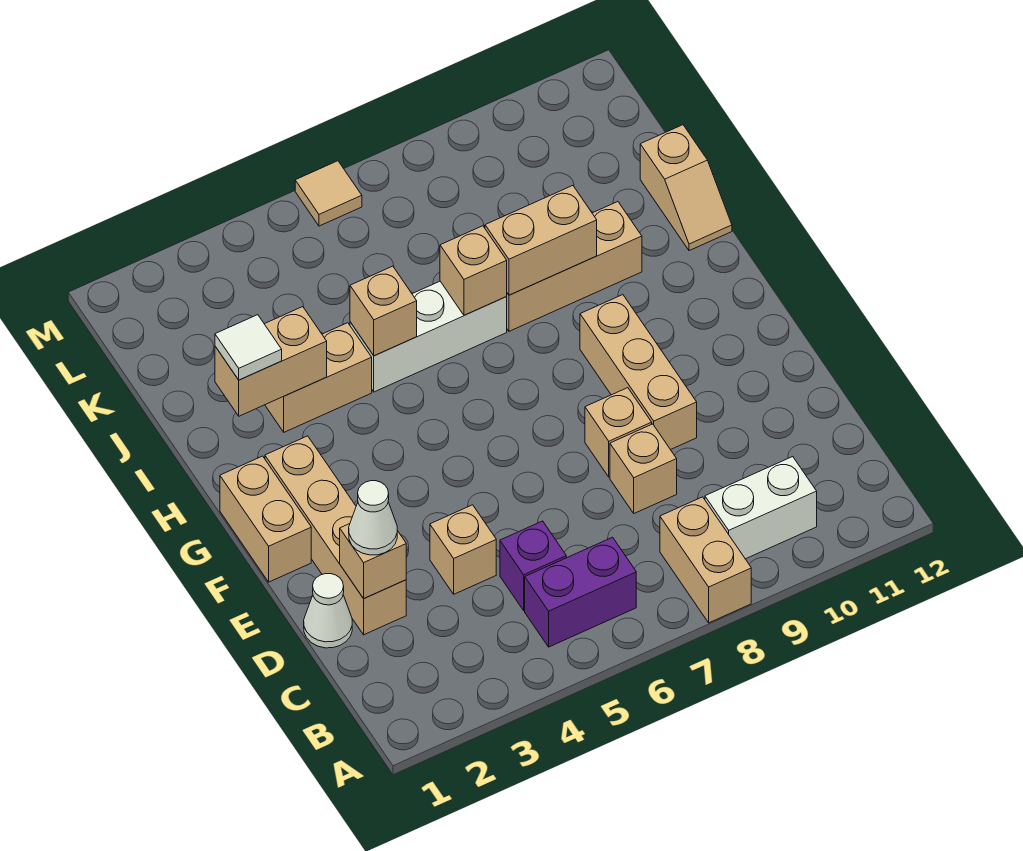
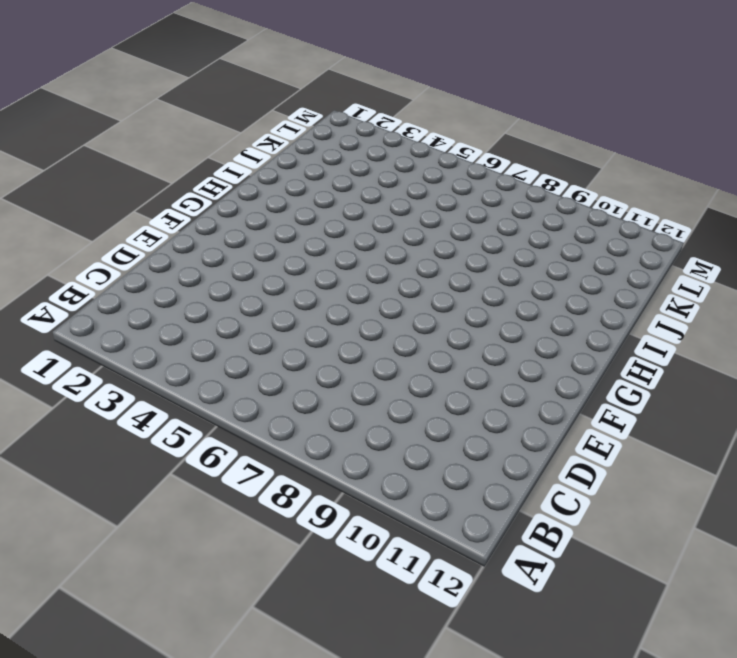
none -> tan 1x2 brick [660,497,751,623]
none -> purple 1x2 brick [525,537,636,647]
none -> white 1x2 brick [705,457,817,559]

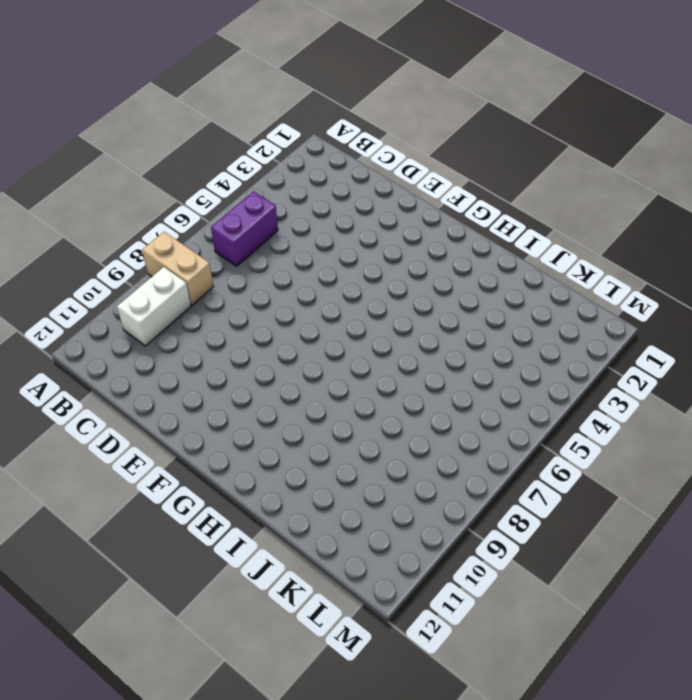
none -> purple 1x1 brick [500,521,566,610]
none -> white 1x1 cone [304,574,352,648]
none -> tan 1x4 brick [265,436,406,635]

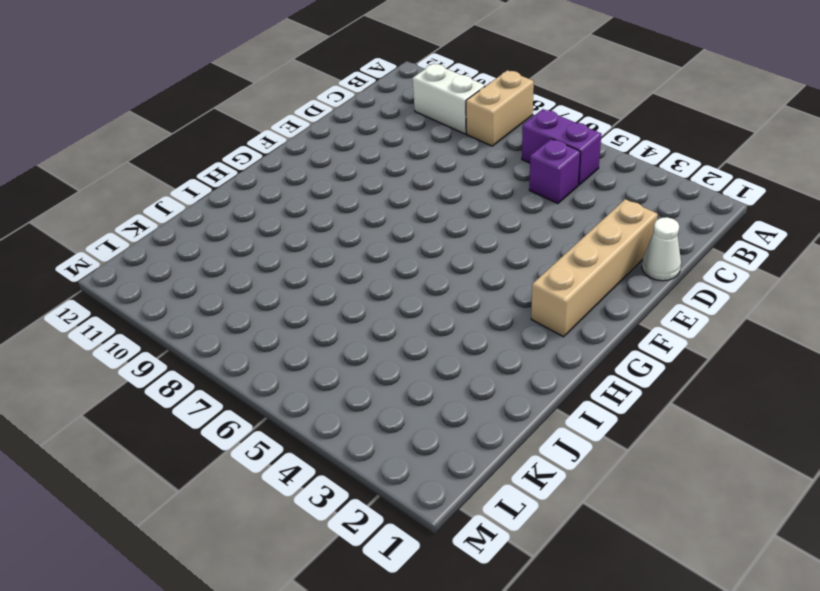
none -> tan 1x1 brick [430,505,496,594]
none -> tan 1x1 brick [610,424,677,513]
none -> tan 1x1 brick [585,388,652,477]

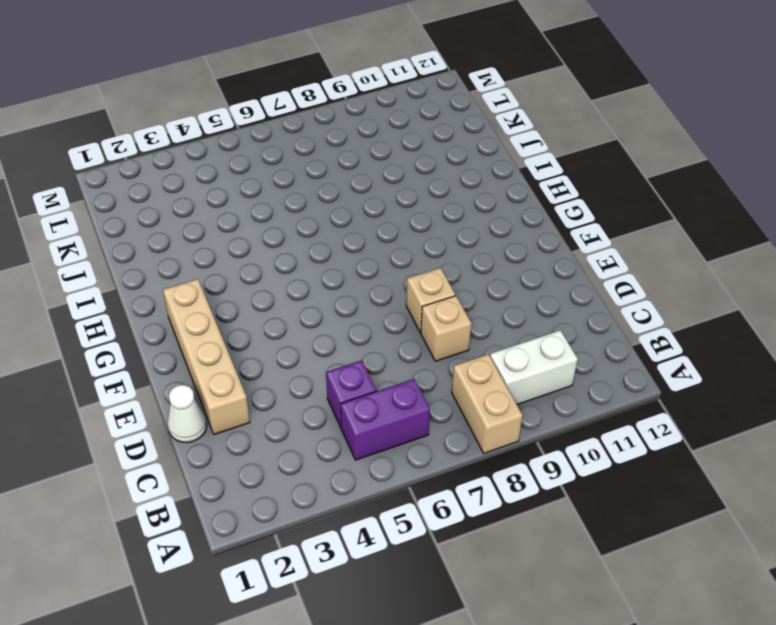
none -> tan 1x1 brick [430,505,496,594]
none -> tan 1x3 brick [580,295,697,450]
none -> tan 1x2 brick [220,456,311,582]

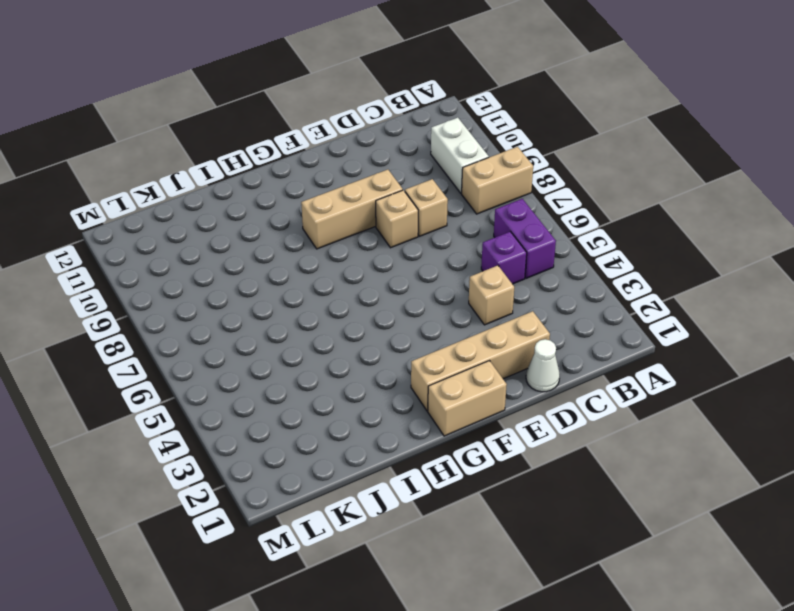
none -> tan 1x2 brick [265,323,372,432]
none -> white 1x3 brick [350,281,507,392]
none -> tan 1x3 brick [506,202,642,331]

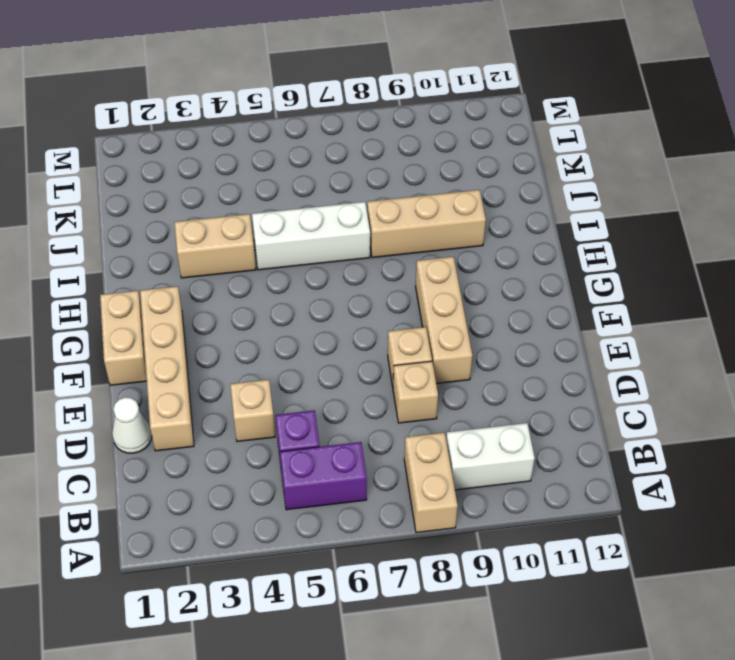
none -> tan 1x2 slope [640,125,732,251]
none -> tan 1x1 tile [295,161,362,226]
none -> tan 1x1 brick [340,524,406,598]

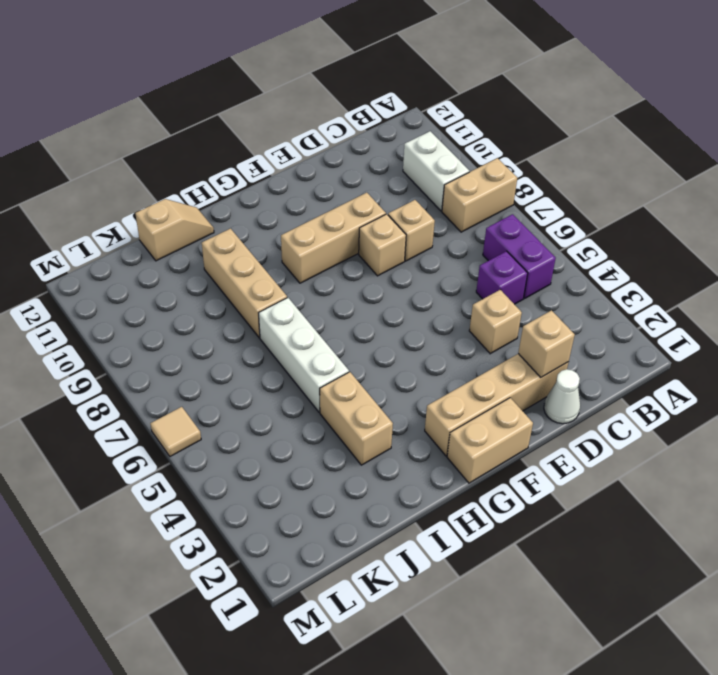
none -> tan 1x2 brick [215,307,327,416]
none -> tan 1x1 brick [350,266,417,356]
none -> tan 1x1 brick [440,226,507,315]

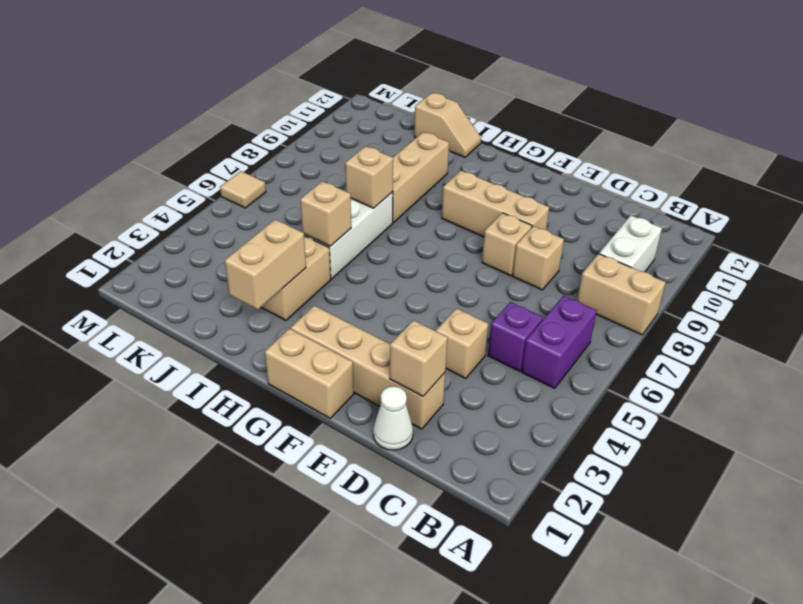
none -> tan 1x2 brick [485,186,597,295]
none -> white 1x1 cone [349,481,397,555]
none -> white 1x1 tile [215,315,282,380]

